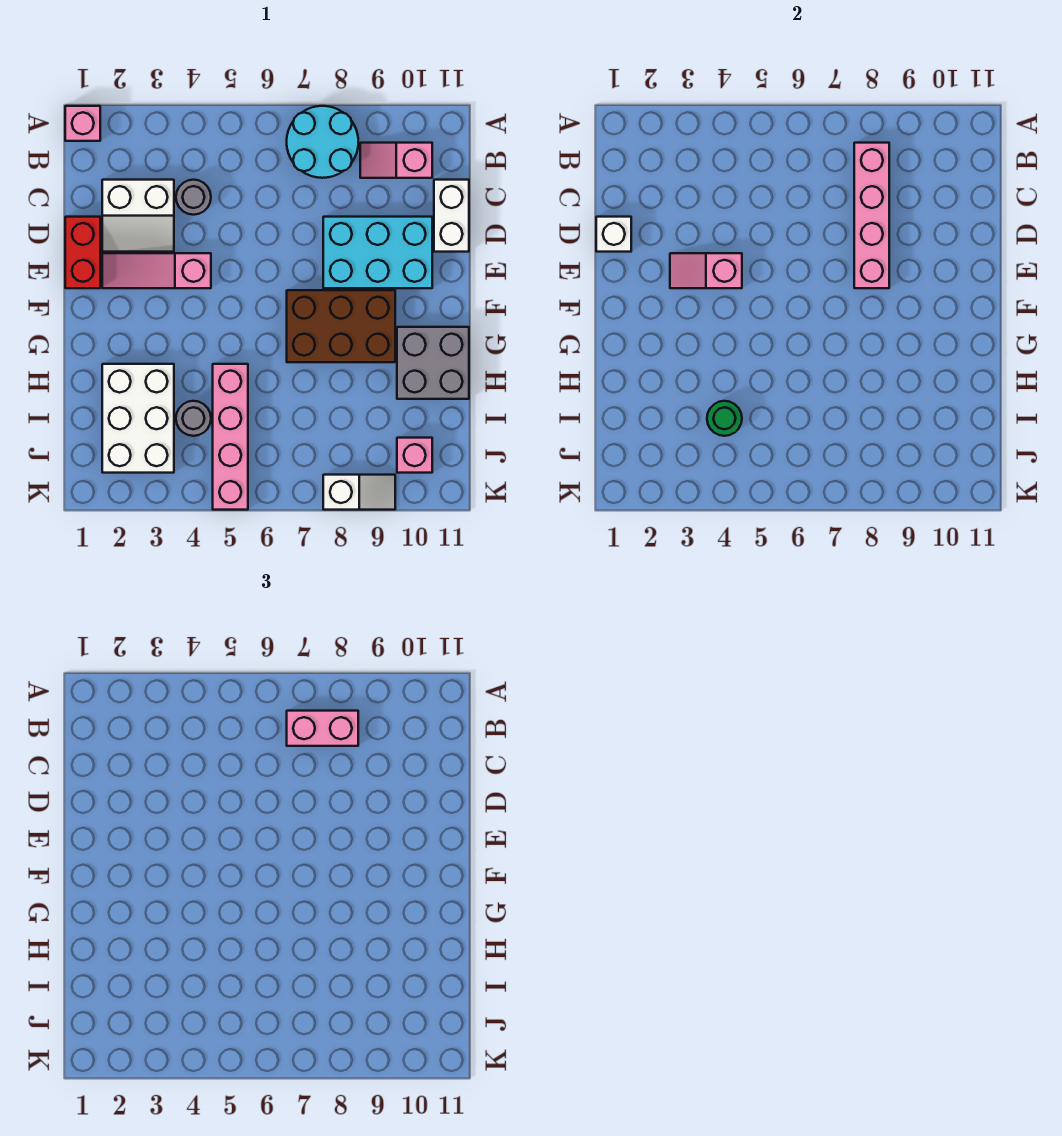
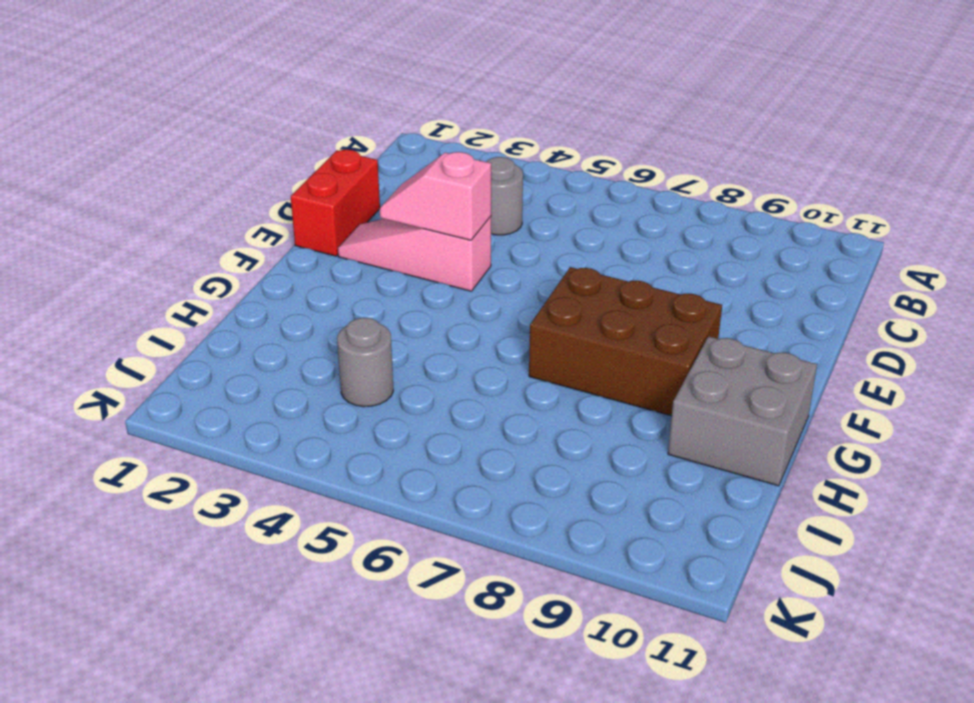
none -> pink 1x1 brick [65,106,100,141]
none -> cyan 2x2 round brick [287,106,358,178]
none -> pink 1x2 slope [360,143,432,178]

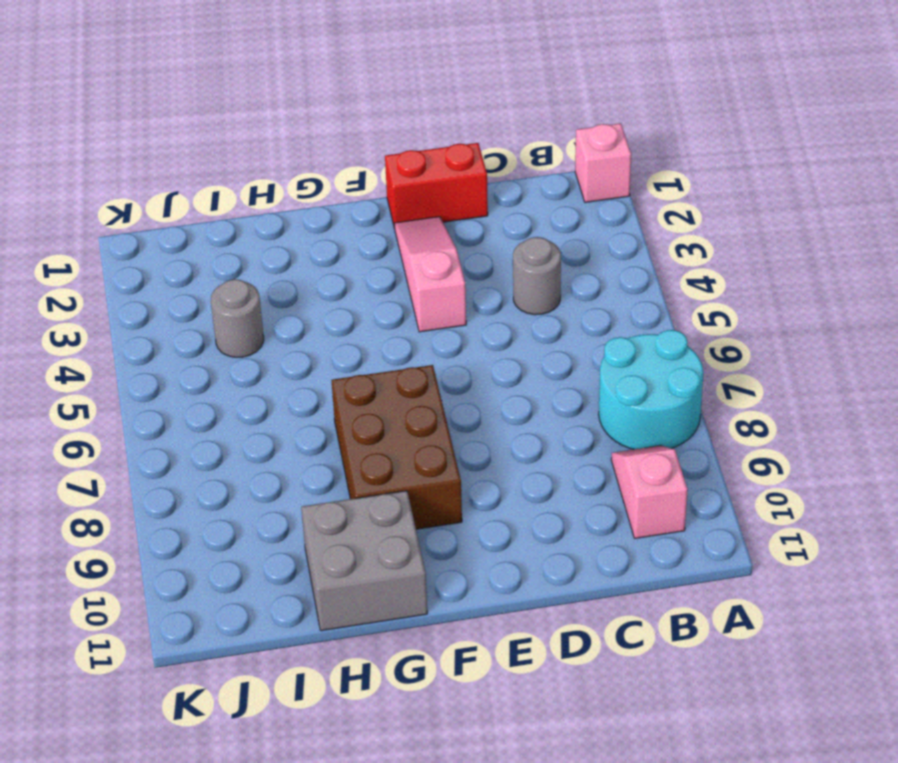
none -> white 2x2 slope [102,180,174,252]
none -> white 1x2 brick [434,180,469,252]
none -> cyan 2x3 brick [323,217,432,288]

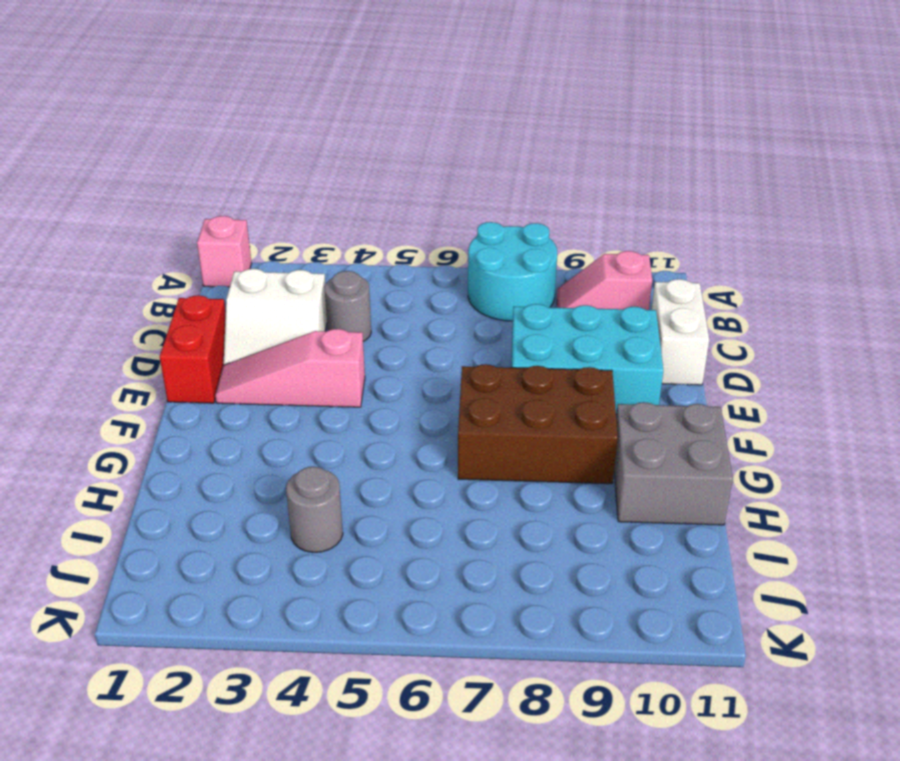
none -> white 2x3 brick [102,364,174,473]
none -> pink 1x4 brick [213,364,248,510]
none -> pink 1x1 brick [397,438,432,473]

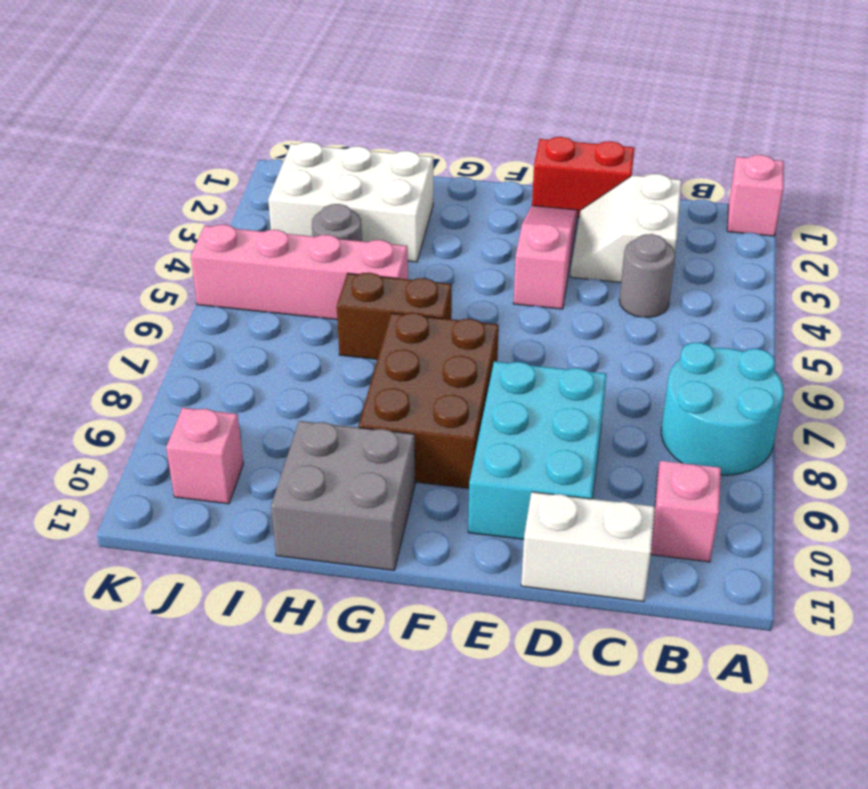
brown 1x2 brick [337,273,452,359] -> none
none -> white 1x2 slope [323,475,395,510]
none -> pink 1x4 brick [854,143,889,288]
none -> white 1x1 brick [596,217,631,252]

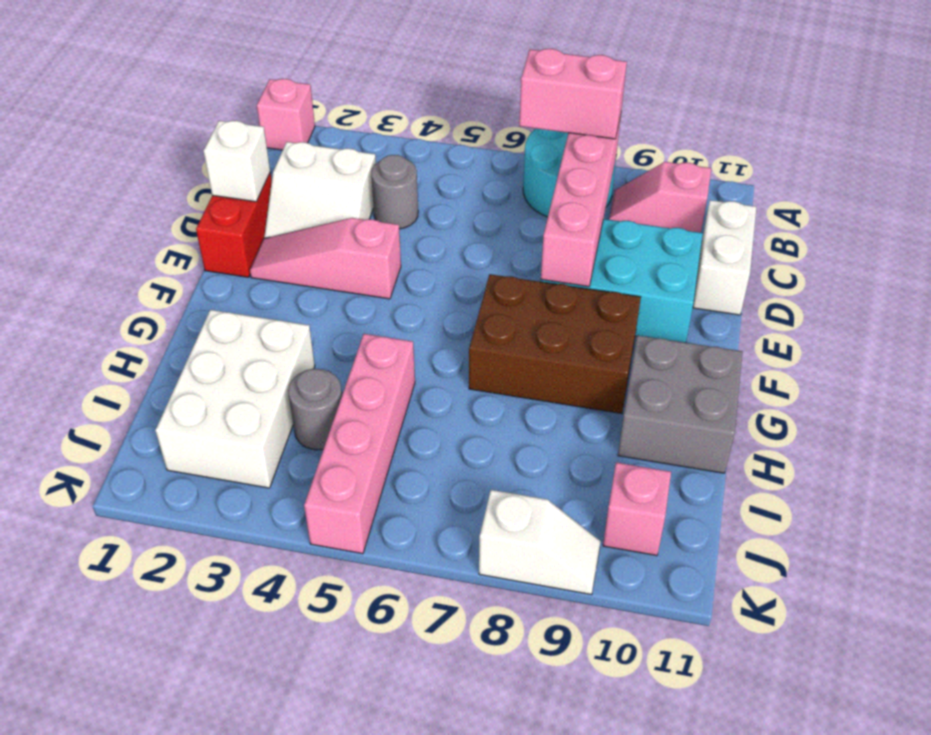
none -> pink 1x2 slope [670,253,742,288]
none -> green 1x1 round brick [707,401,742,436]

